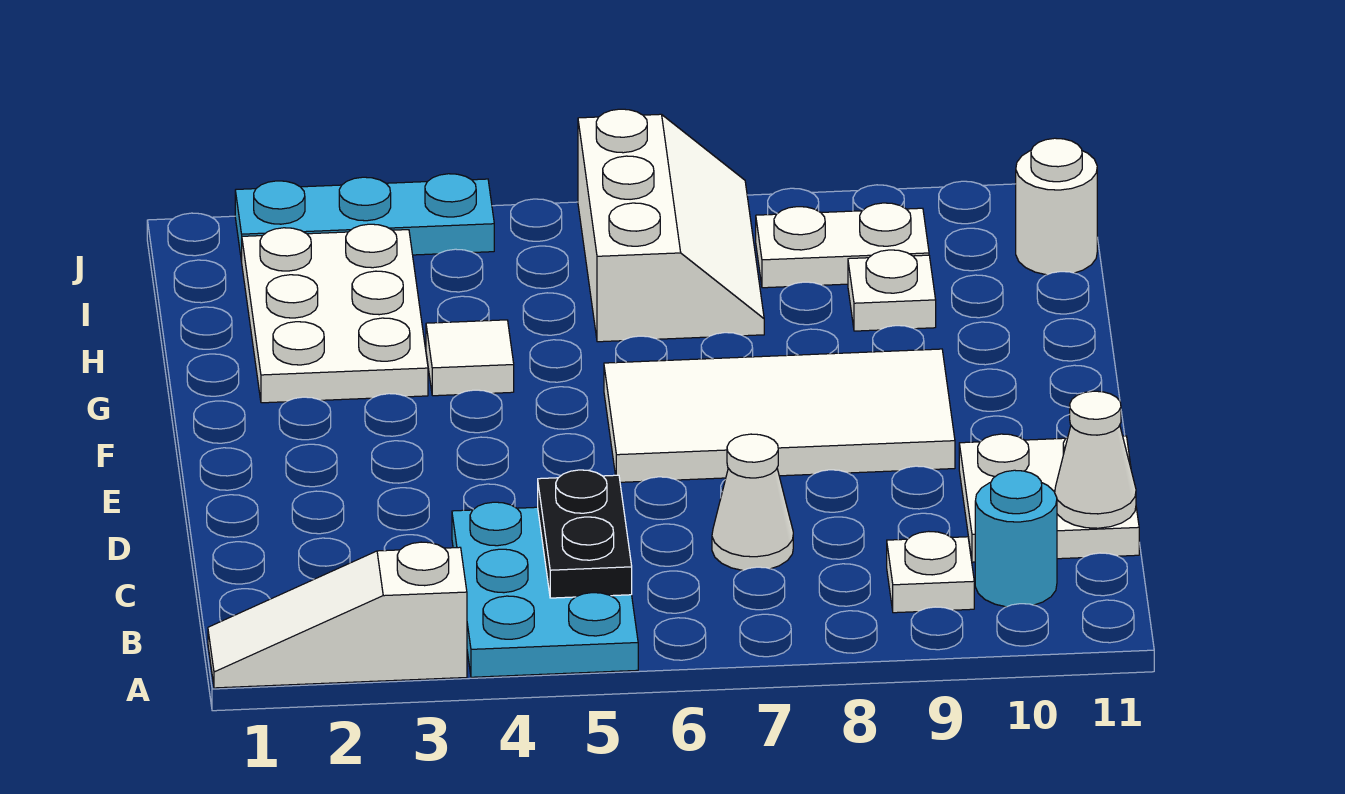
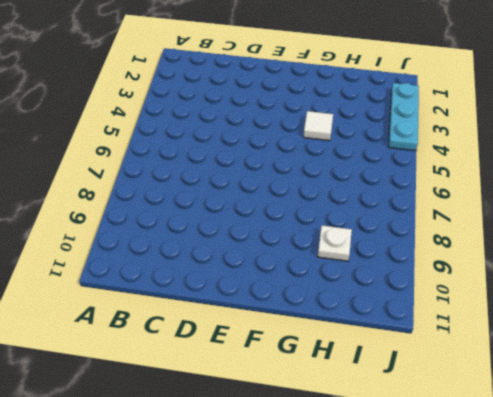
none -> white 1x3 slope [208,542,467,688]
none -> cyan 2x3 plate [452,502,638,677]
none -> white 1x1 plate [887,531,974,613]

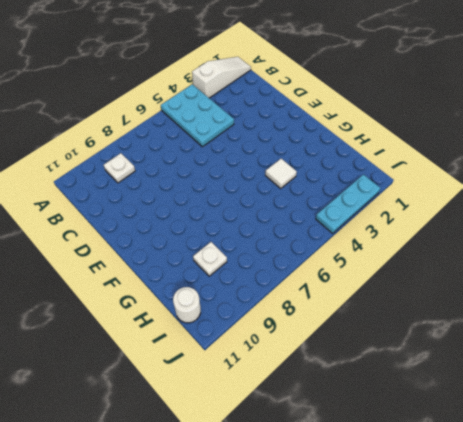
none -> cyan 1x1 round brick [975,470,1057,607]
none -> white 1x1 cone [712,434,793,571]
none -> white 2x2 plate [959,434,1139,562]

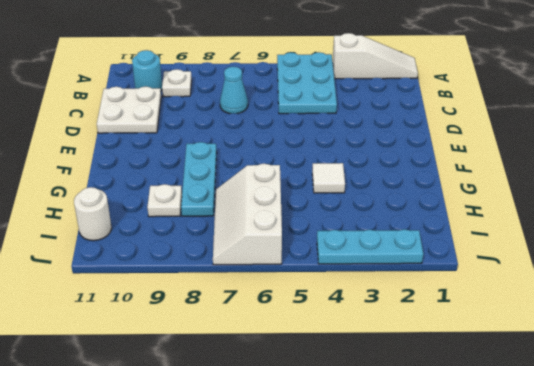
cyan 1x1 cone [220,67,248,114] -> white 1x1 cone [712,434,793,571]
cyan 1x3 plate [181,142,217,216] -> white 2x4 tile [604,349,955,482]
none -> white 2x3 plate [242,224,428,403]
none -> white 1x2 plate [756,203,929,288]
none -> black 1x2 plate [538,470,632,598]

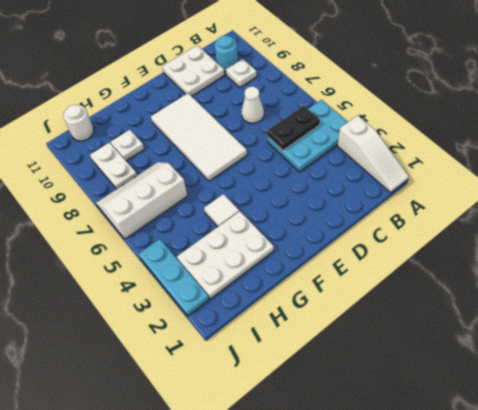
none -> white 1x1 cone [1055,391,1136,528]

